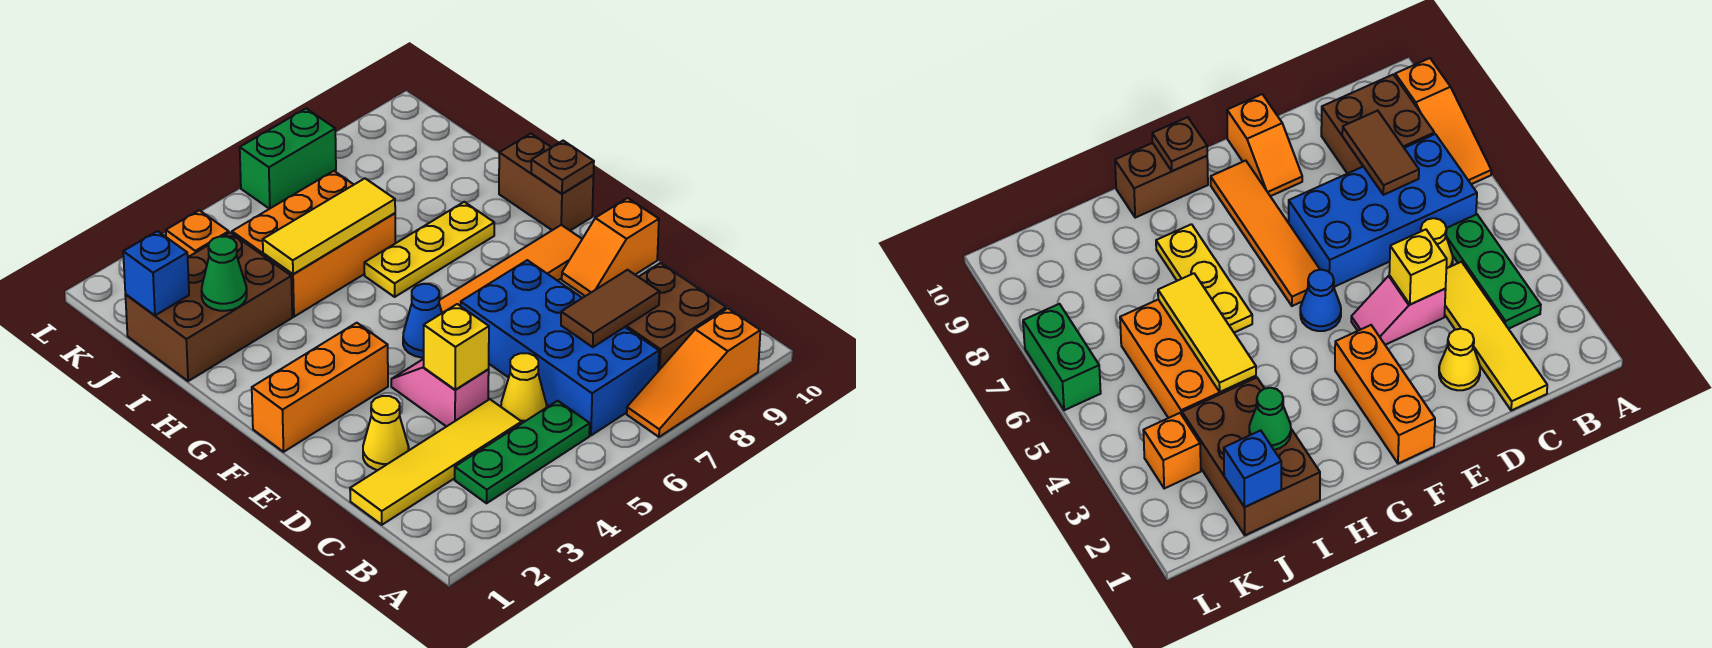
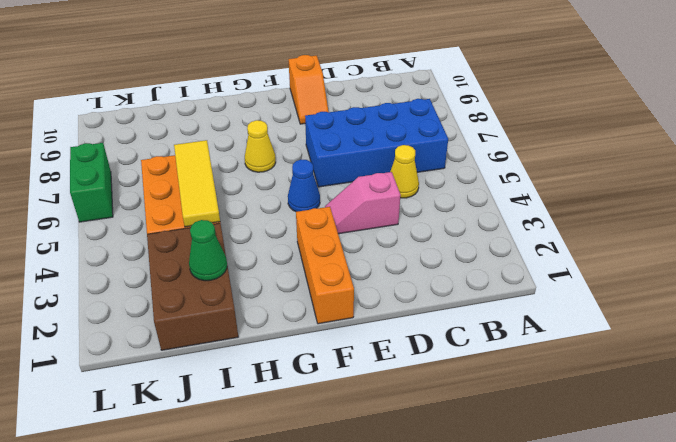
yellow 1x1 cone [245,120,276,172] -> yellow 1x1 cone moved to [363,396,409,470]
none -> orange 1x3 slope [627,308,760,437]
none -> green 1x3 plate [455,401,590,503]
none -> brown 2x2 brick [626,263,726,371]

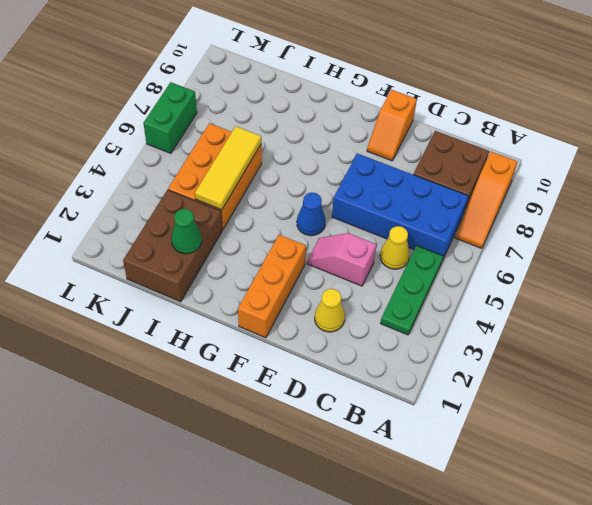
none -> yellow 1x4 tile [350,399,522,525]
none -> orange 1x4 tile [439,225,582,313]
none -> brown 1x2 brick [499,134,593,231]

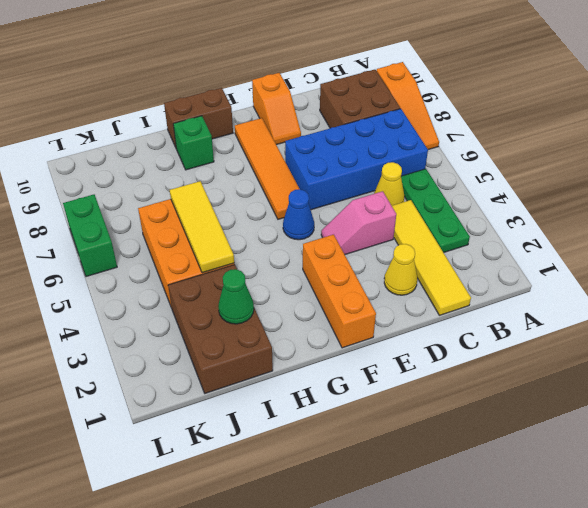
green 1x1 brick [173,116,214,170] -> none
none -> yellow 1x3 plate [364,202,494,297]
none -> orange 1x1 brick [166,210,229,257]
none -> brown 1x2 tile [561,270,659,347]

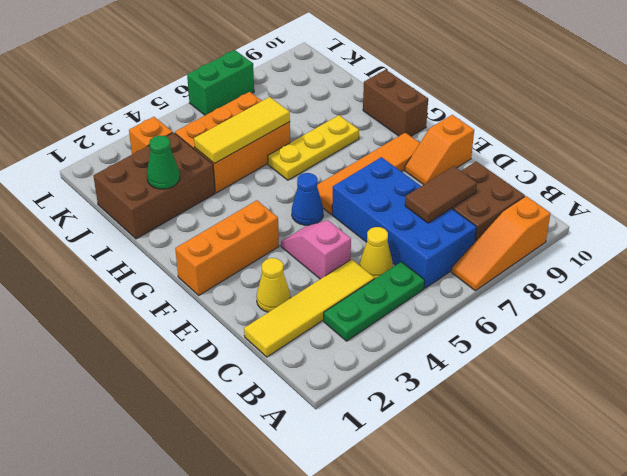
none -> yellow 1x1 brick [424,304,489,390]
none -> brown 1x1 plate [531,141,594,194]
none -> blue 1x1 brick [123,231,189,315]

